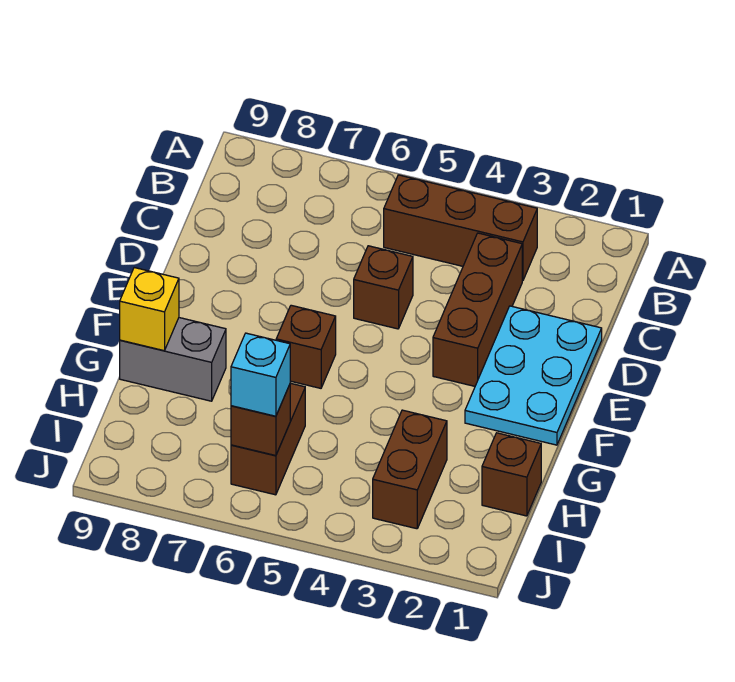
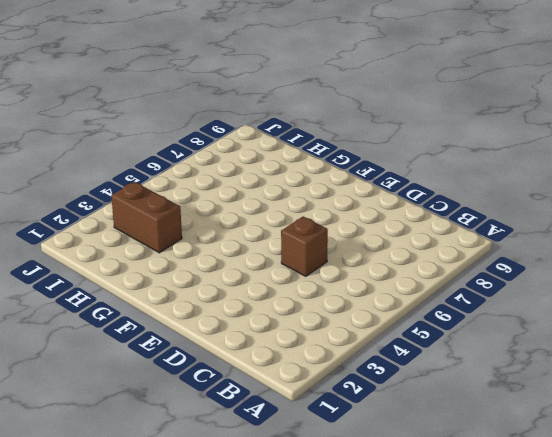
none -> brown 1x3 brick [384,175,537,281]
none -> brown 1x3 brick [433,233,522,386]
none -> cyan 2x3 plate [465,306,602,445]

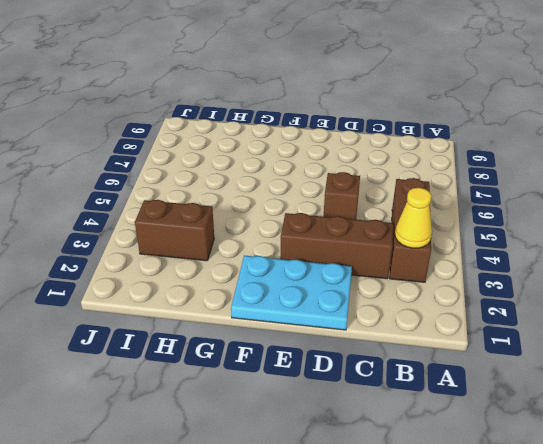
yellow 1x1 cone [395,188,432,248] -> none
none -> brown 1x1 brick [276,305,336,388]
none -> grey 1x2 brick [120,318,226,401]
none -> brown 1x1 brick [482,433,541,516]

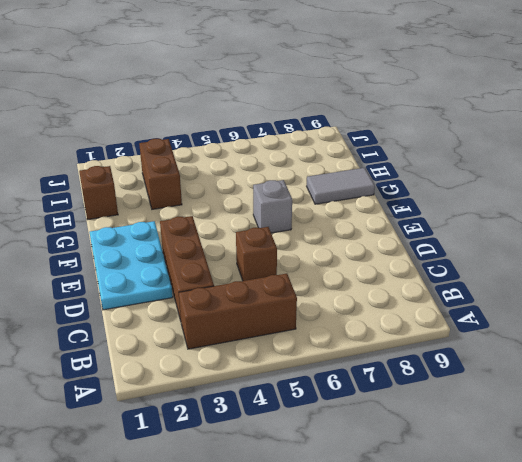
grey 1x1 brick [253,180,292,233] -> brown 1x1 brick [276,305,336,388]
grey 1x2 tile [307,168,375,204] -> grey 1x2 brick [120,318,226,401]
none -> brown 1x2 brick [231,383,305,495]
none -> yellow 1x1 brick [120,268,179,351]
none -> brown 1x1 brick [231,385,290,456]

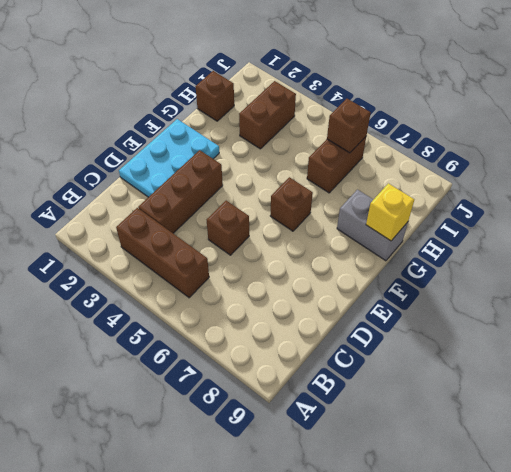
none -> cyan 1x1 brick [231,333,290,416]

